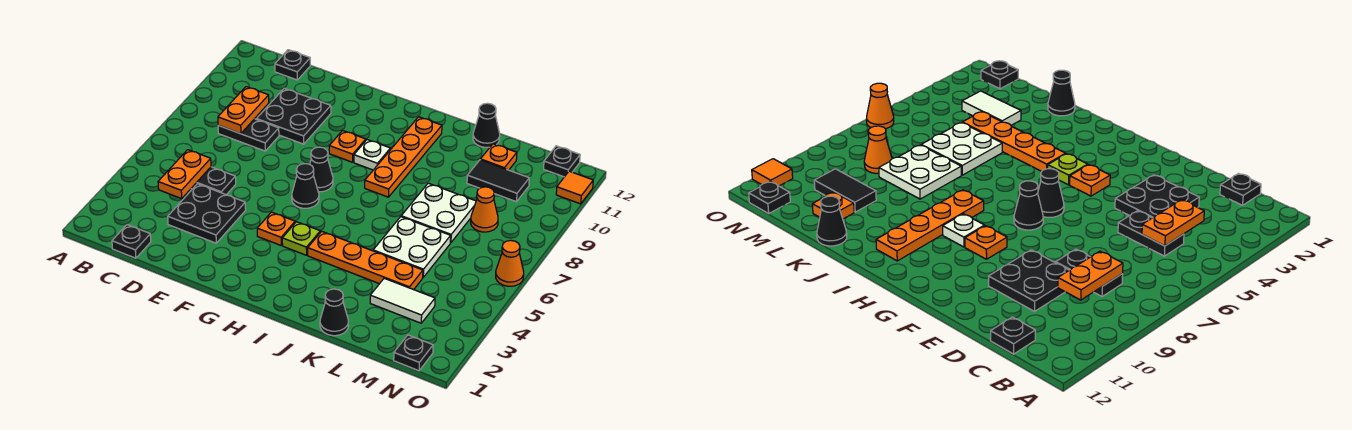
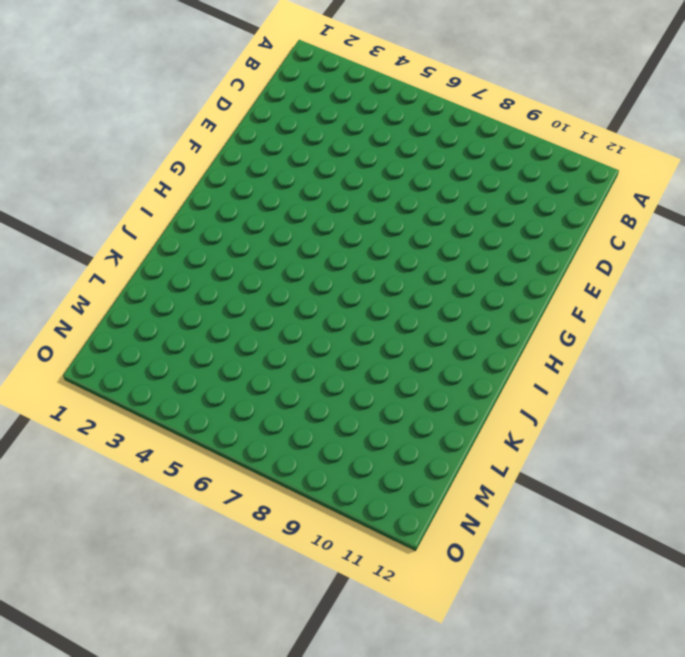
none -> black 1x1 plate [112,225,151,258]
none -> black 1x2 plate [191,167,236,195]
none -> black 1x2 plate [218,119,279,151]

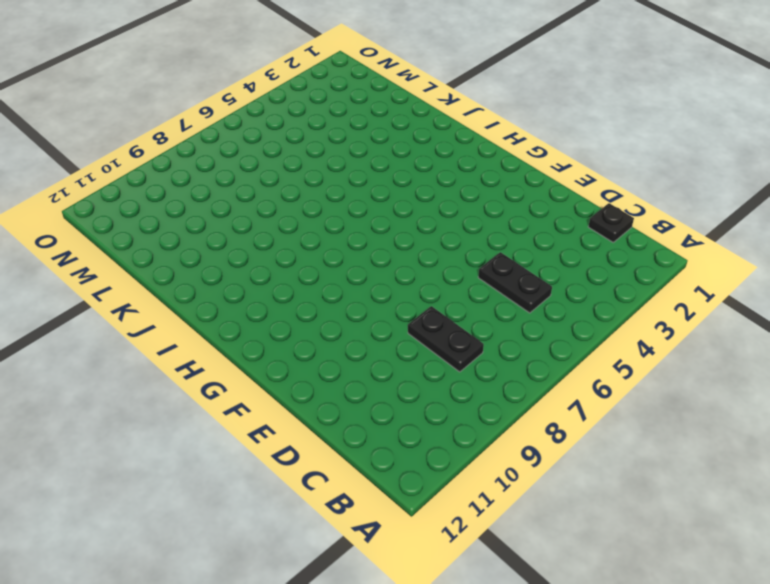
none -> black 1x1 plate [275,50,310,80]
none -> black 2x2 plate [168,184,246,243]
none -> black 2x2 plate [257,88,331,144]

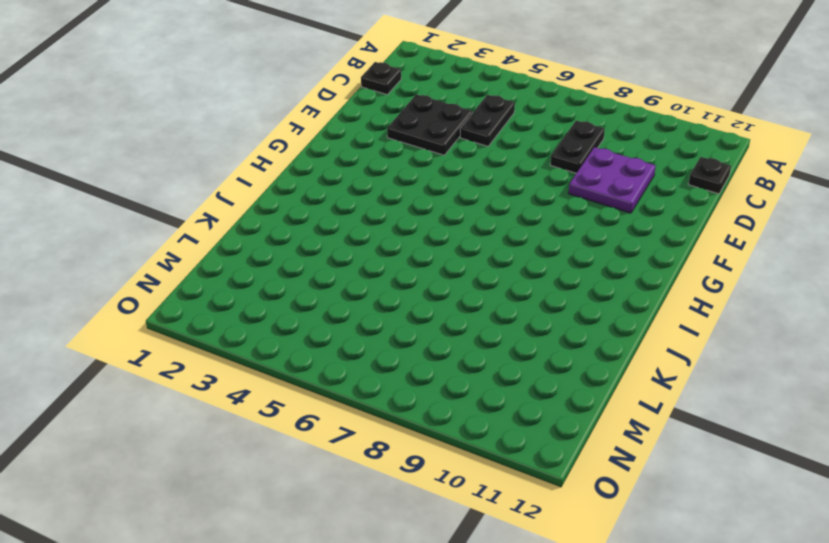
purple 2x2 plate [569,147,656,213] -> black 2x2 plate [257,88,331,144]
none -> orange 1x1 plate [257,212,295,245]
none -> black 1x1 cone [292,164,319,208]
none -> black 1x1 cone [310,147,333,192]

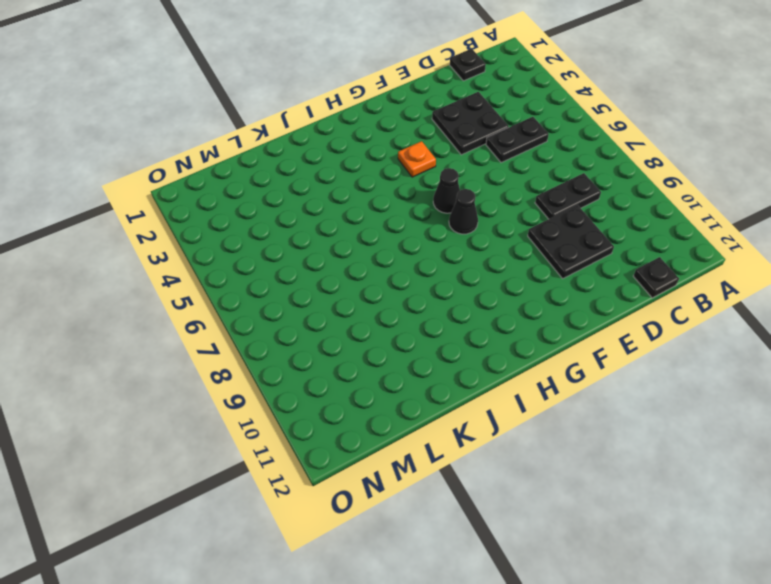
none -> orange 1x1 plate [329,131,366,162]
none -> lime 1x1 plate [282,222,320,255]
none -> white 1x1 plate [354,140,390,170]

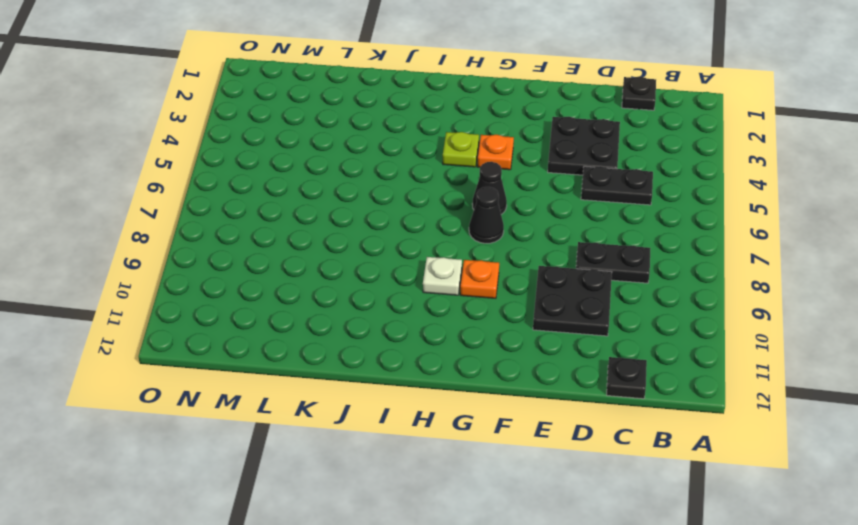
none -> orange 1x4 plate [308,231,423,290]
none -> orange 1x4 plate [365,117,442,197]
none -> black 1x1 cone [320,289,348,336]

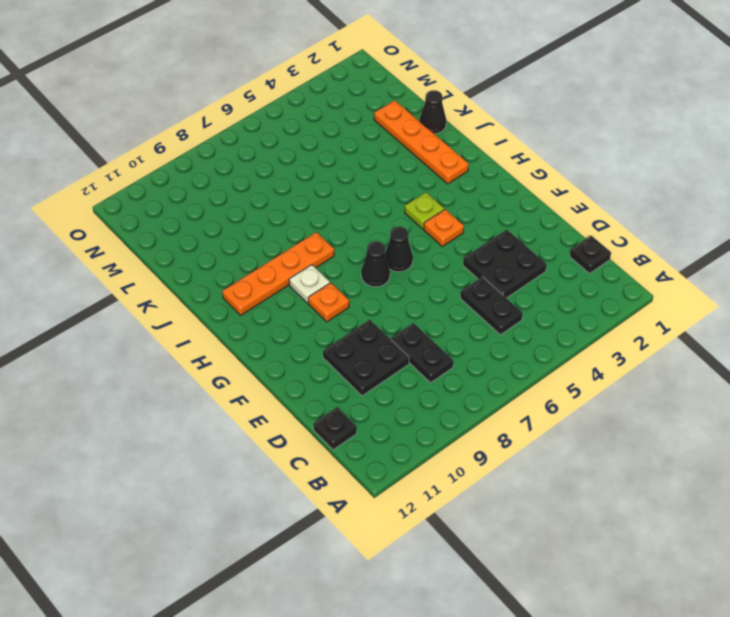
orange 1x4 plate [374,100,469,184] -> orange 1x4 plate moved to [308,231,423,290]
none -> white 2x2 plate [373,217,451,277]
none -> white 2x2 plate [401,183,476,243]
none -> black 1x1 cone [473,103,500,147]

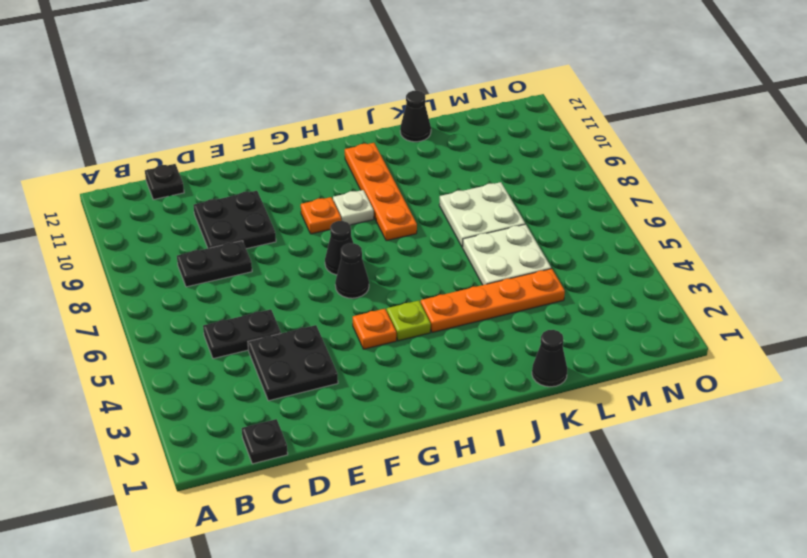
none -> white 1x2 tile [370,278,435,323]
none -> black 1x2 tile [467,160,529,202]
none -> orange 1x1 plate [481,144,517,170]

